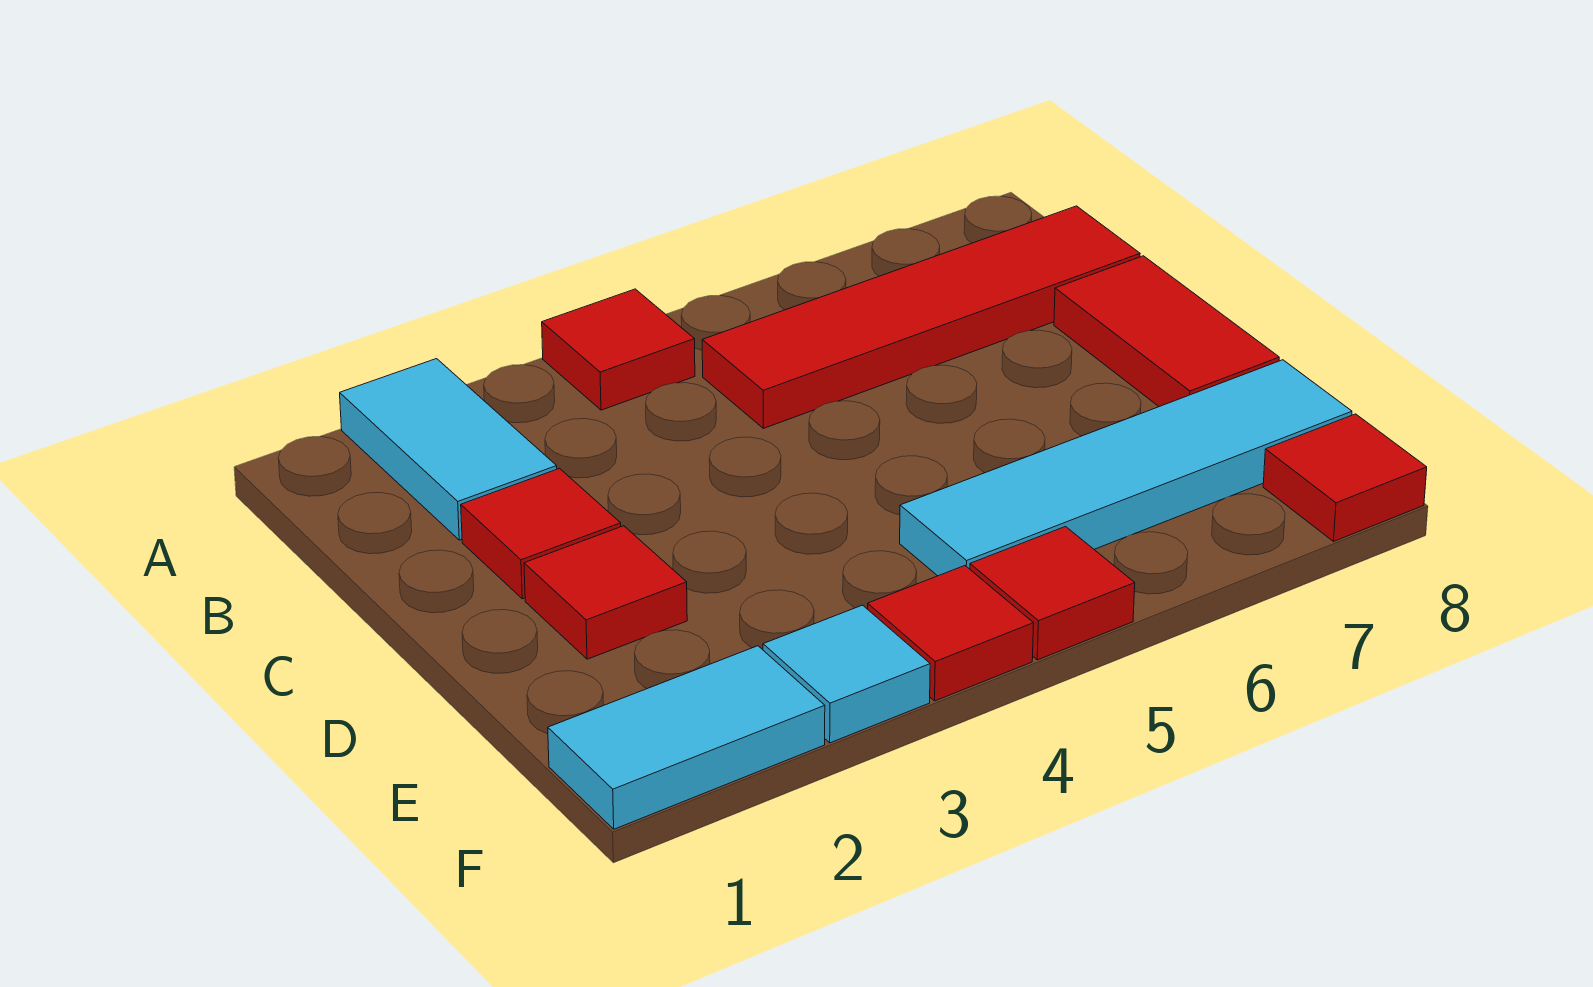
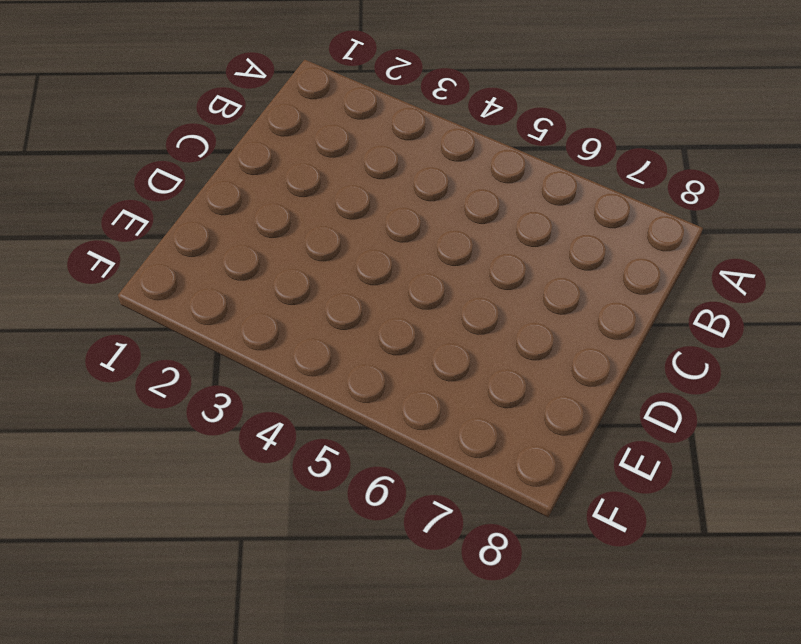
none -> cyan 1x2 tile [340,359,557,540]
none -> red 1x1 tile [542,289,695,410]
none -> red 1x4 tile [702,206,1140,428]

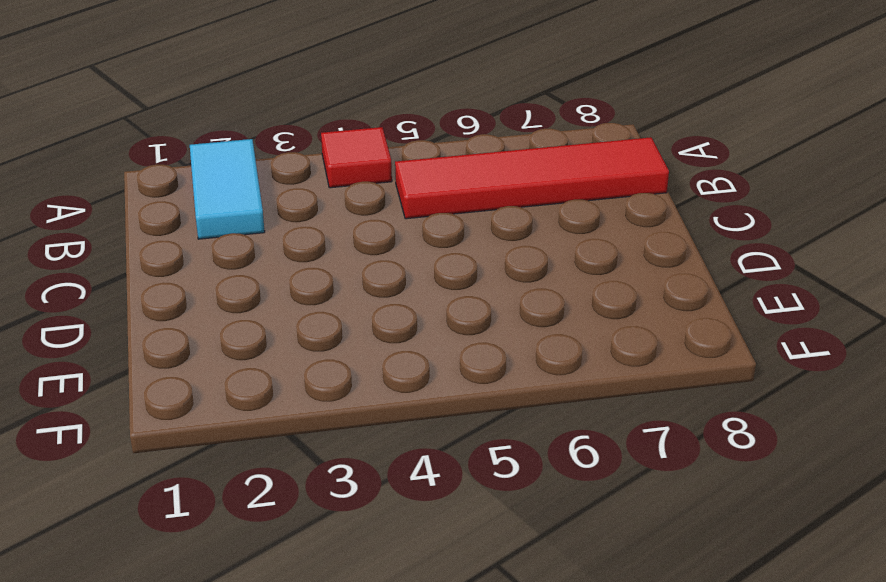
none -> red 1x1 tile [461,469,621,599]
none -> red 1x2 tile [1054,256,1279,407]
none -> red 1x1 tile [524,526,687,659]

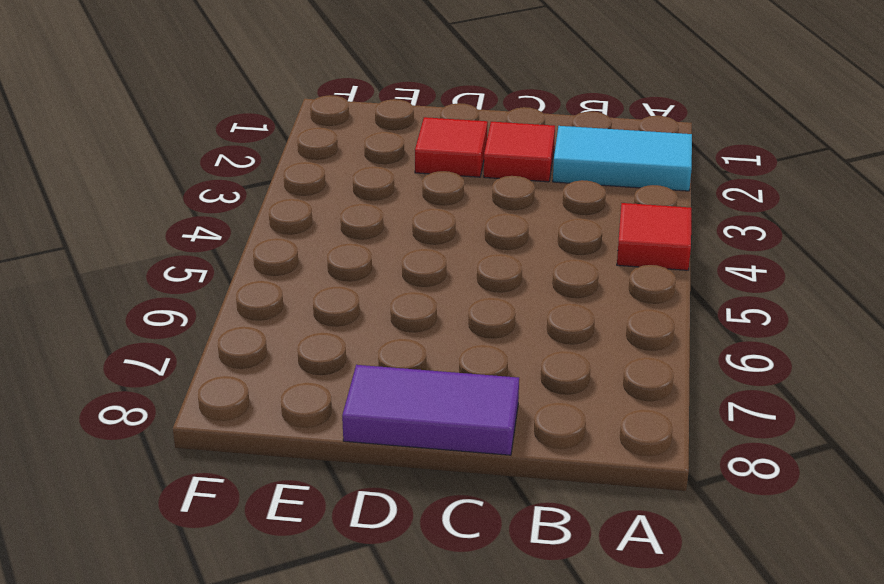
purple 1x2 tile [342,365,519,455] -> red 1x2 tile [1054,256,1279,407]
none -> red 1x4 tile [702,206,1140,428]
none -> cyan 1x4 tile [900,360,1352,576]
none -> cyan 1x2 tile [548,646,825,829]

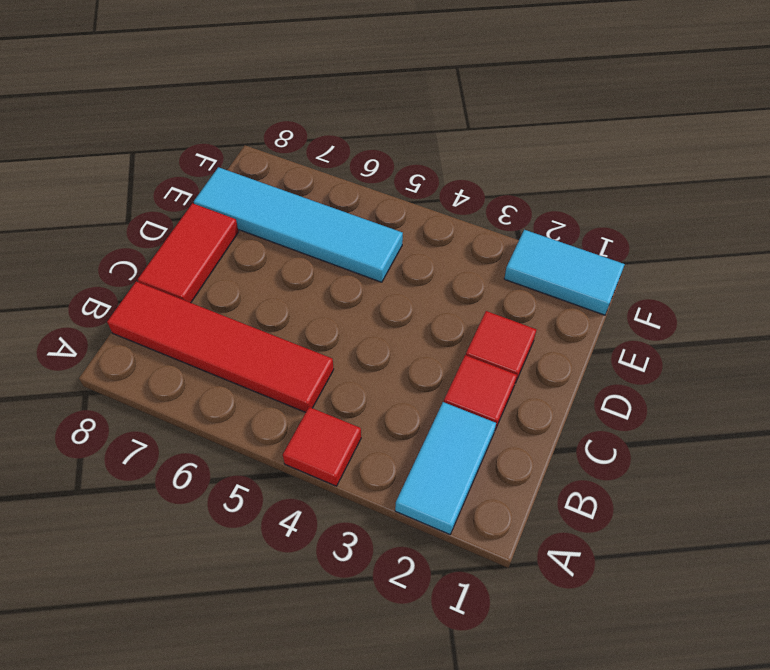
none -> cyan 1x1 tile [763,605,930,743]
none -> red 1x1 tile [868,566,1034,701]
none -> red 1x1 tile [970,527,1135,660]

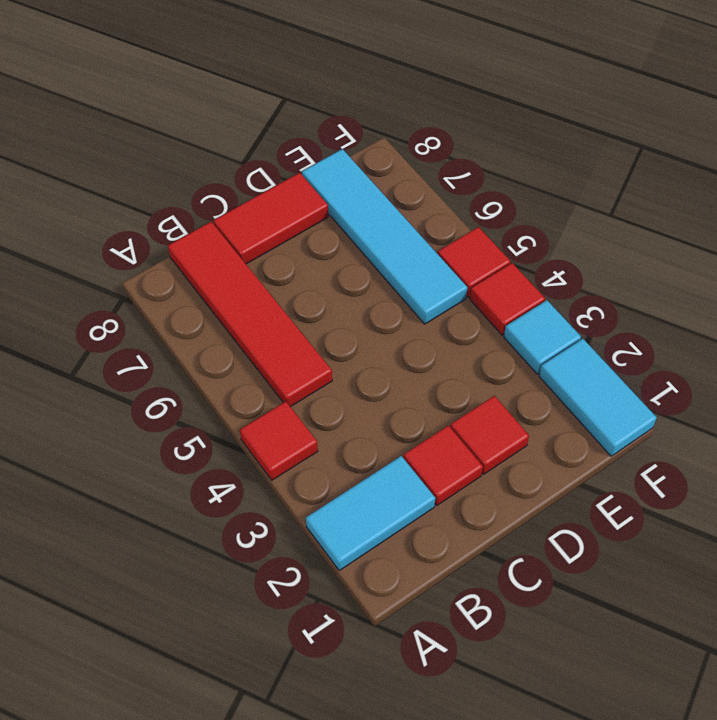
none -> red 1x1 tile [1263,414,1427,541]

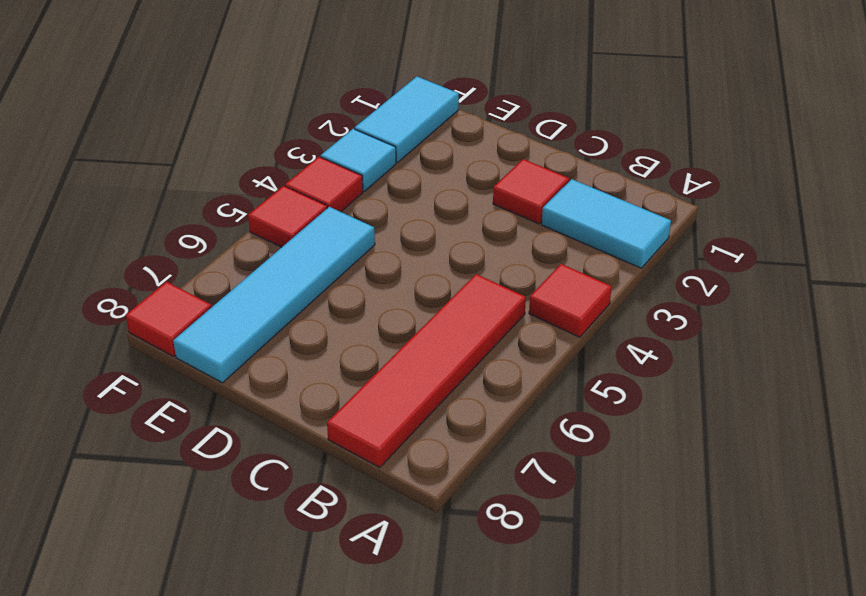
none -> red 1x2 tile [1054,256,1279,407]
none -> red 1x1 tile [524,526,687,659]

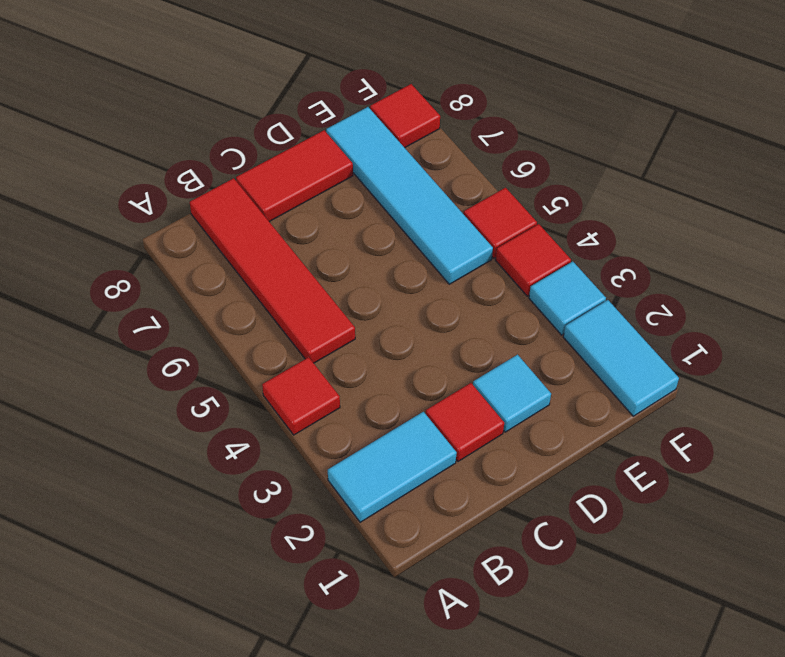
cyan 1x1 tile [473,355,551,432] -> red 1x1 tile [524,526,687,659]

